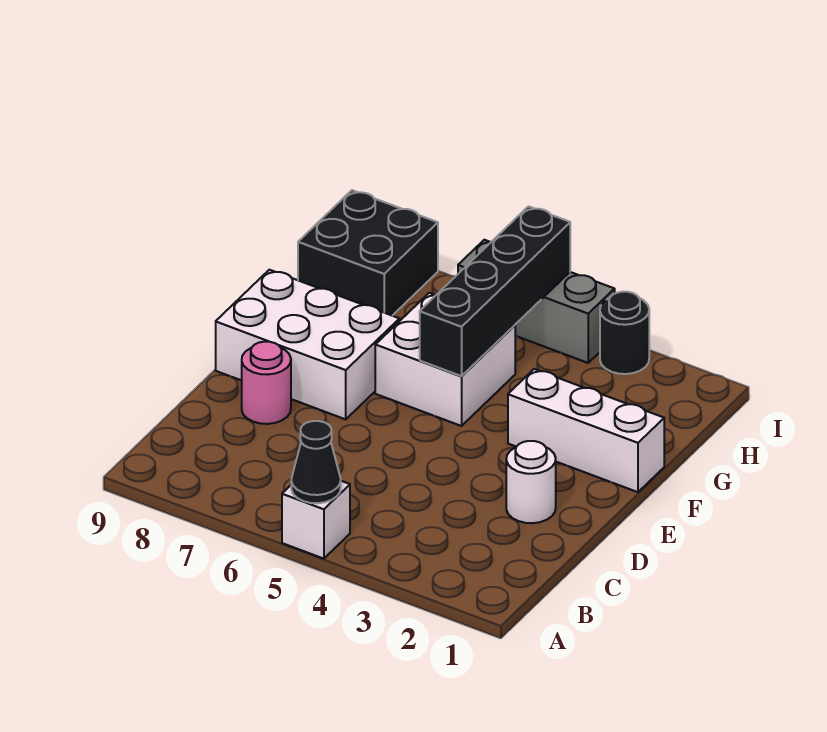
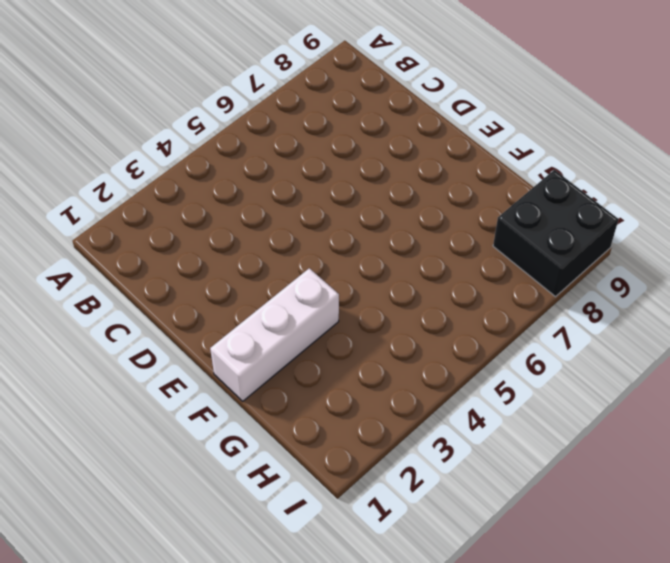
none -> white 1x1 brick [282,481,350,559]
none -> white 1x1 round brick [506,441,556,523]

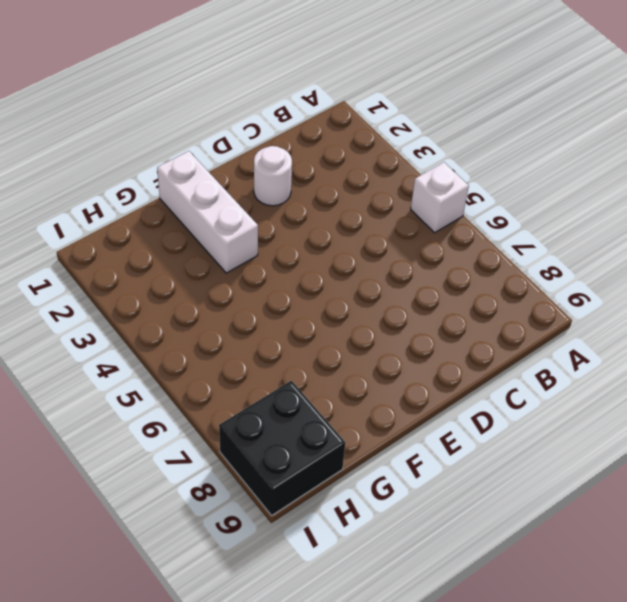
none -> pink 1x1 round brick [242,342,291,424]
none -> white 2x3 brick [216,270,400,419]

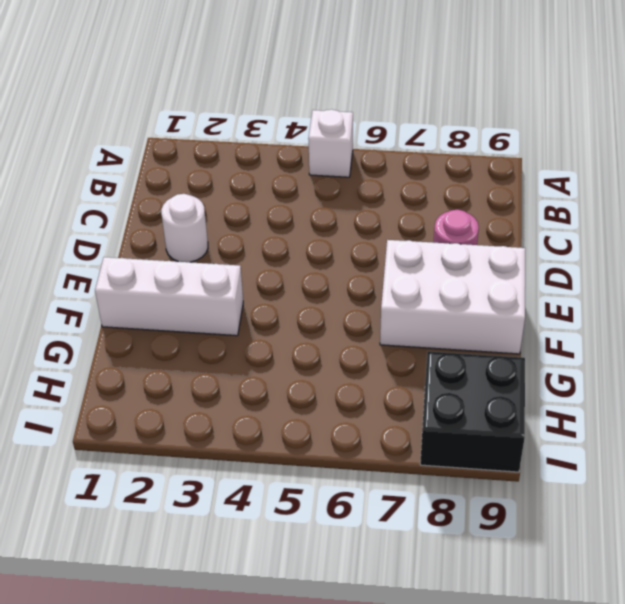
none -> white 2x2 brick [375,293,515,426]
none -> black 1x1 round brick [600,292,649,374]

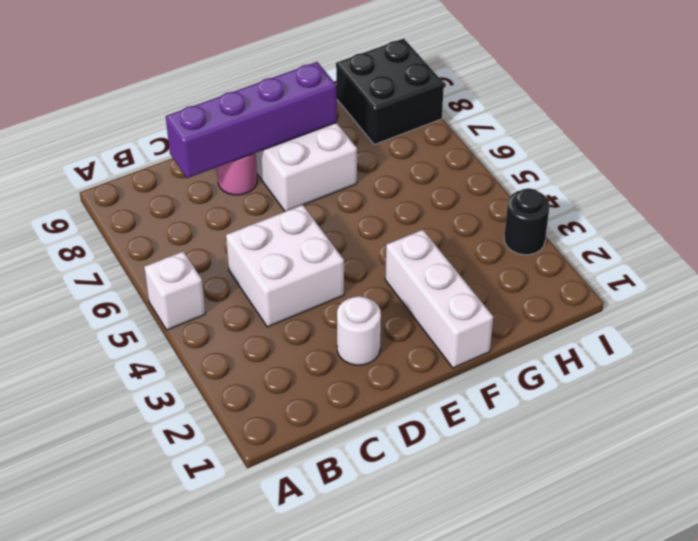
white 2x2 brick [226,205,344,327] -> white 2x2 brick moved to [375,293,515,426]
purple 1x4 brick [166,62,337,178] -> none
none -> grey 1x3 brick [458,240,615,363]
none -> black 1x1 cone [291,421,341,503]

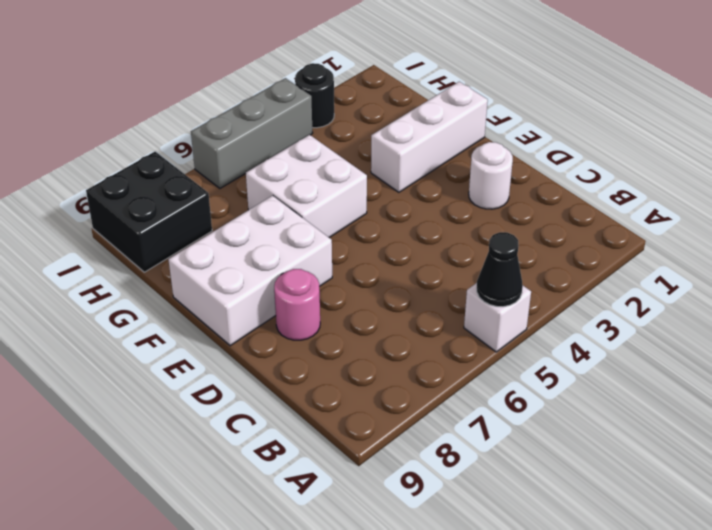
none -> black 1x4 brick [420,206,570,376]

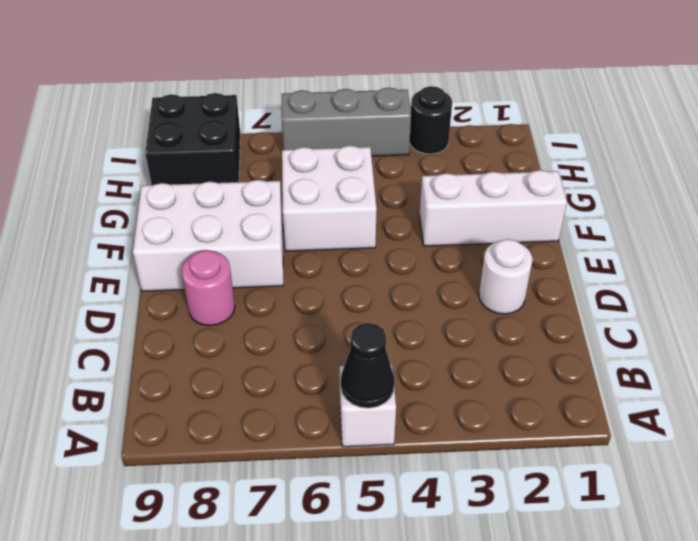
none -> black 1x4 brick [420,206,570,376]

